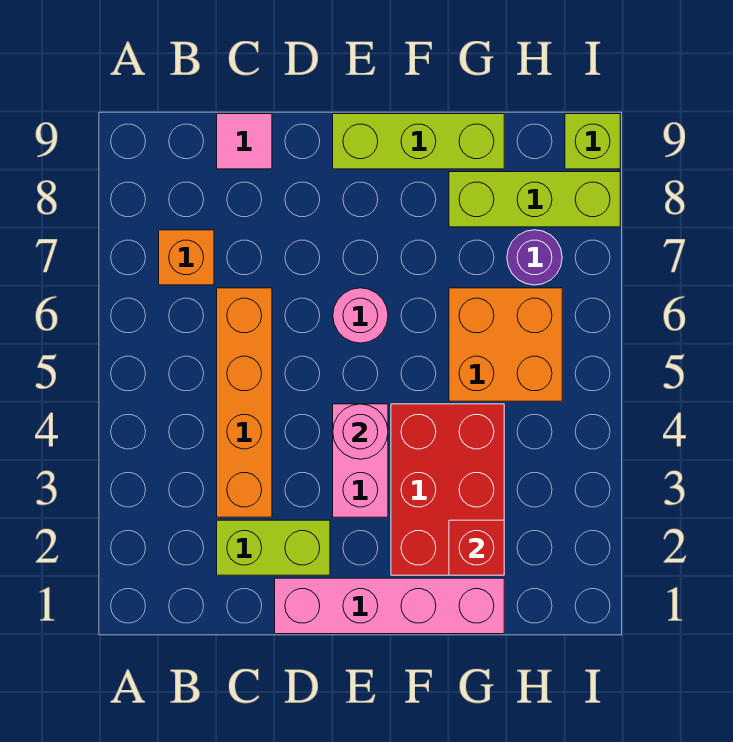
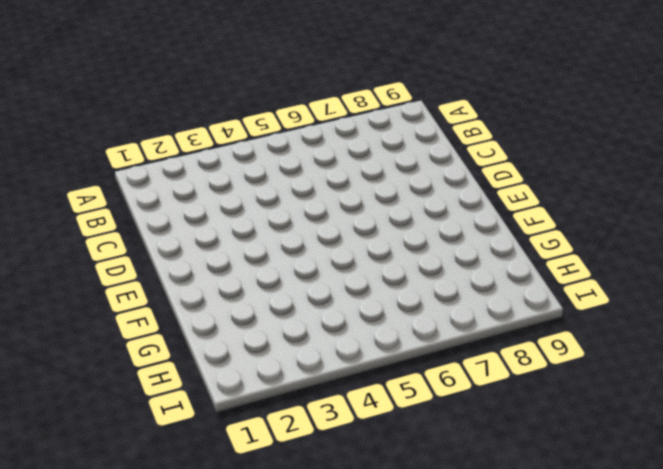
none -> orange 1x1 brick [159,230,214,285]
none -> lime 1x2 brick [217,520,330,575]
none -> orange 1x4 brick [217,288,272,517]

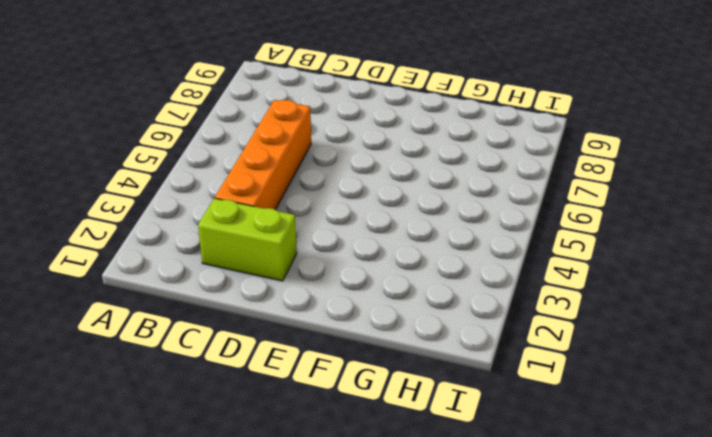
none -> orange 1x1 brick [159,230,214,285]
none -> pink 1x1 tile [217,114,272,169]
none -> pink 1x4 brick [275,578,504,634]

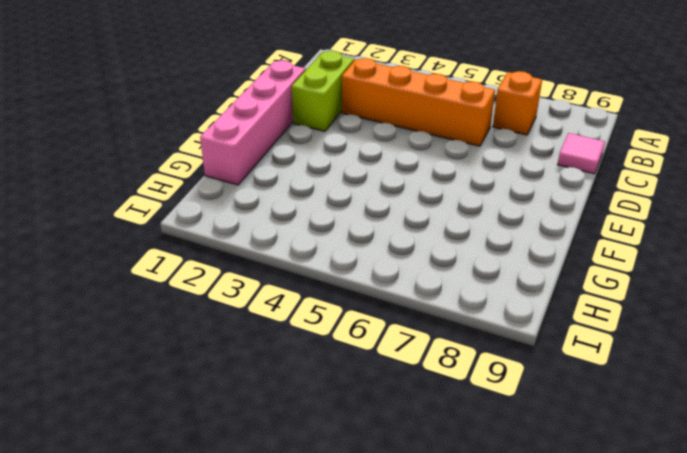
none -> pink 1x2 brick [333,404,388,517]
none -> pink 1x1 round brick [333,288,388,343]
none -> lime 1x3 brick [333,114,504,169]

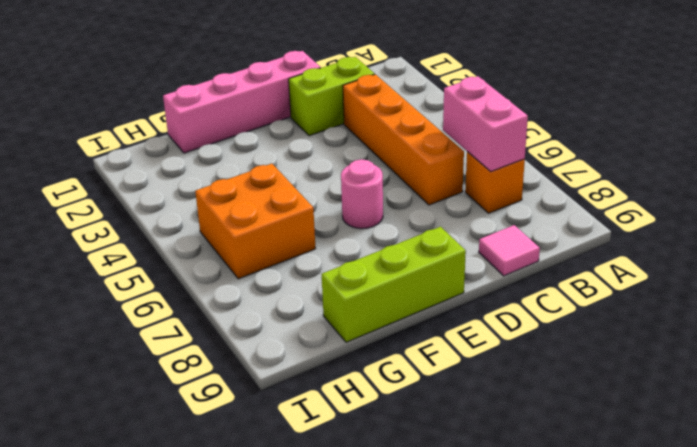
pink 1x2 brick [443,76,528,172] -> pink 1x2 brick moved to [333,404,388,517]
none -> red 2x3 brick [391,404,504,575]
none -> lime 1x3 brick [449,172,620,227]
none -> purple 1x1 round brick [507,230,562,285]

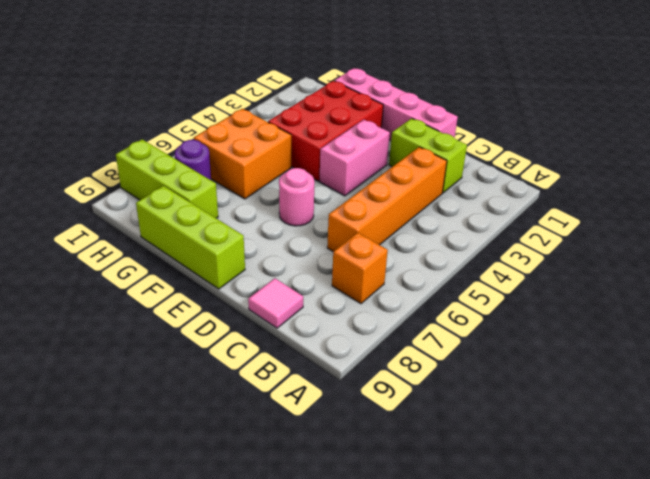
none -> lime 1x1 brick [565,114,620,169]
none -> pink 1x1 round brick [333,404,388,459]
none -> red 1x1 brick [449,520,504,575]

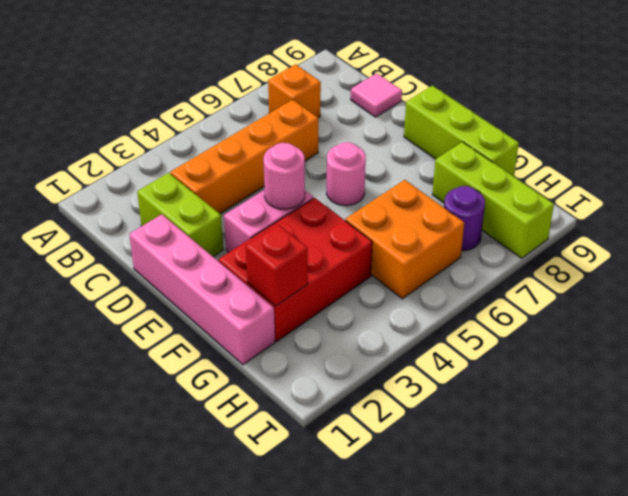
none -> lime 1x1 brick [565,114,620,169]

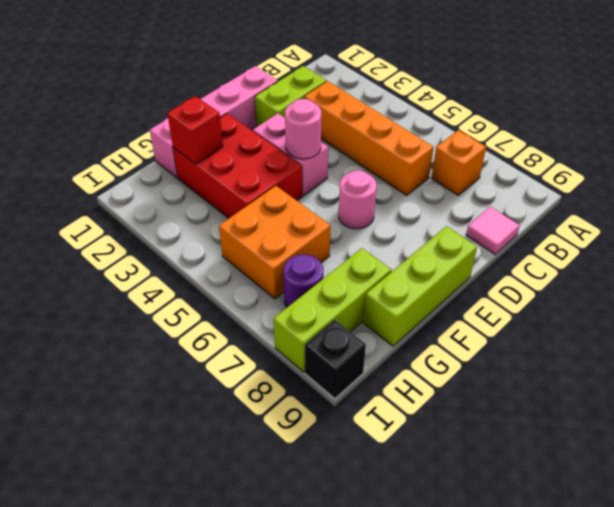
black 1x1 brick [305,320,366,398] -> lime 1x1 brick [565,114,620,169]

